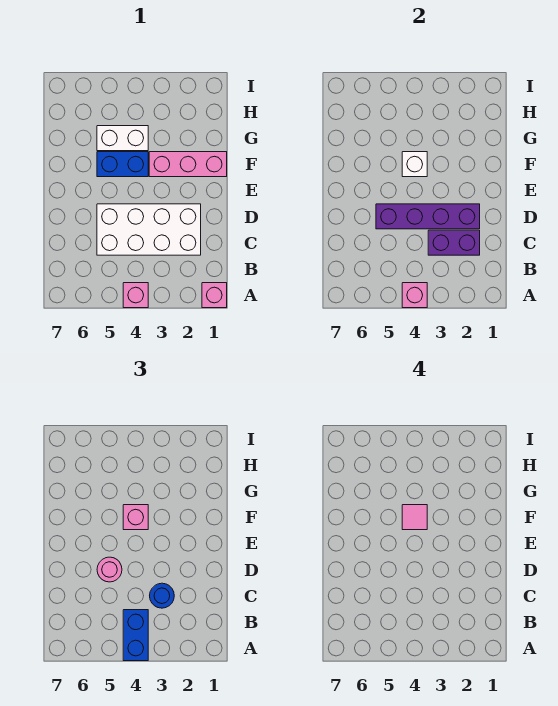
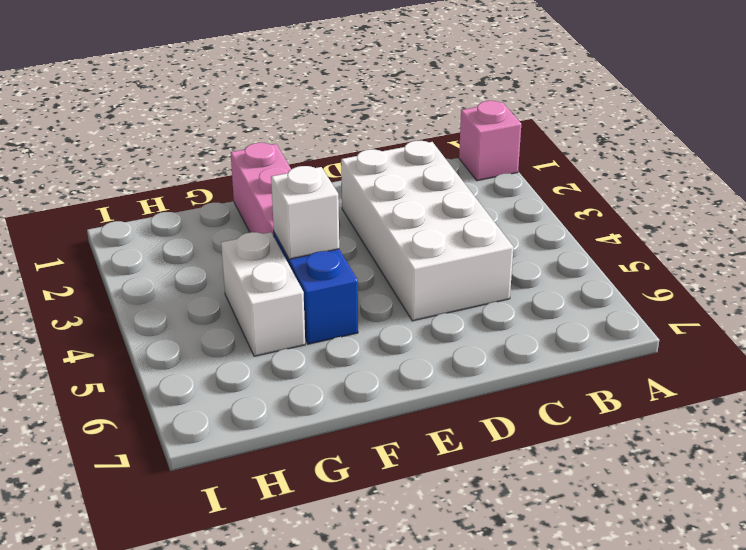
none -> pink 1x1 brick [123,283,148,308]
none -> pink 1x1 brick [402,283,427,308]
none -> purple 1x2 brick [428,230,480,255]

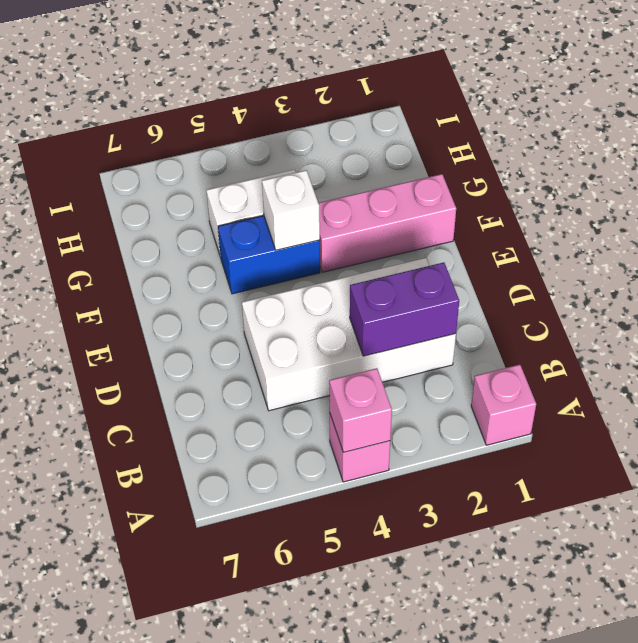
none -> purple 1x4 brick [376,204,480,229]
none -> blue 1x2 brick [123,610,148,661]
none -> blue 1x1 round brick [150,583,174,608]

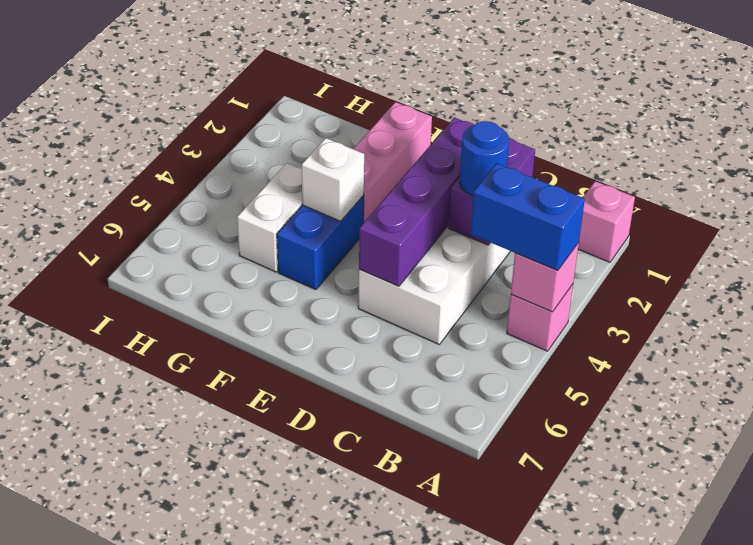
none -> pink 1x1 round brick [97,557,122,582]
none -> pink 1x1 brick [123,505,148,530]
none -> pink 1x1 tile [402,505,427,530]

